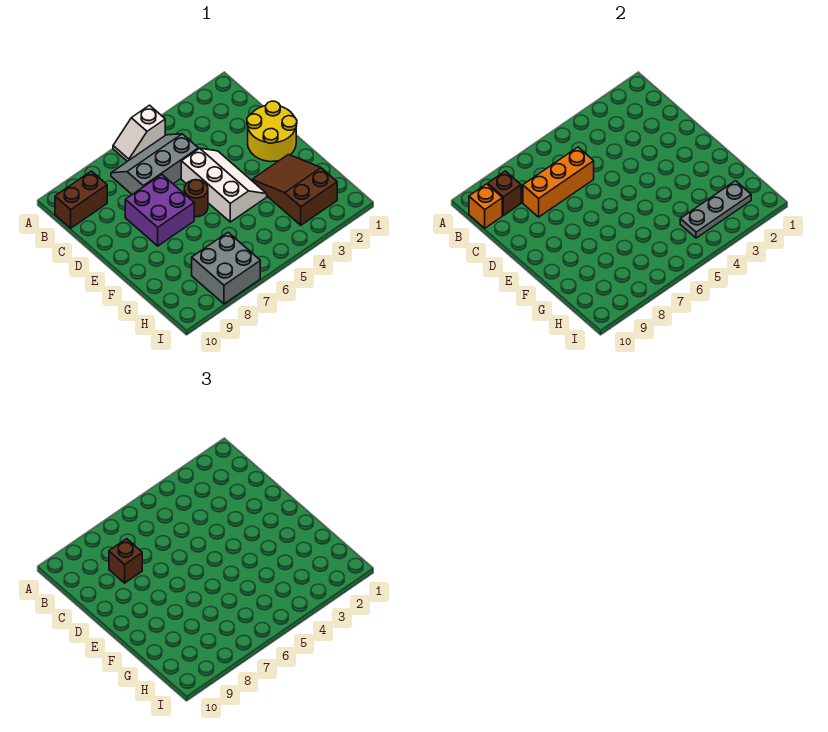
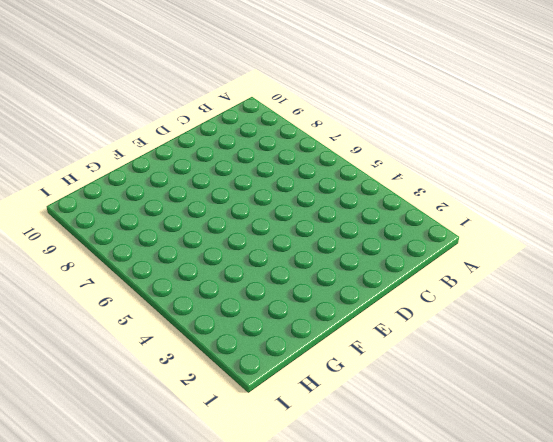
none -> white 1x2 slope [113,105,165,161]
none -> grey 2x3 slope [111,134,198,194]
none -> brown 1x2 brick [55,171,107,228]

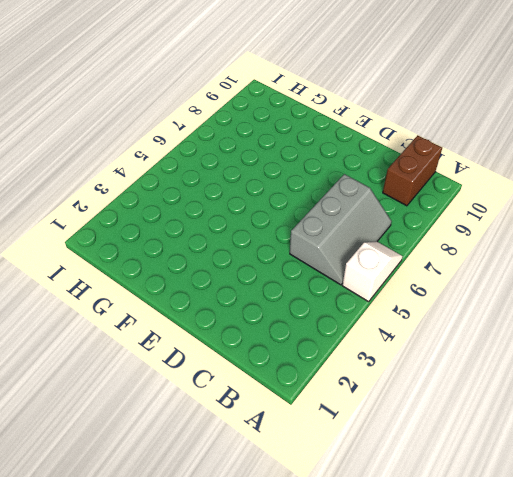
none -> yellow 2x2 round brick [247,101,297,162]
none -> white 2x3 slope [181,148,267,222]
none -> purple 2x2 brick [125,175,194,246]

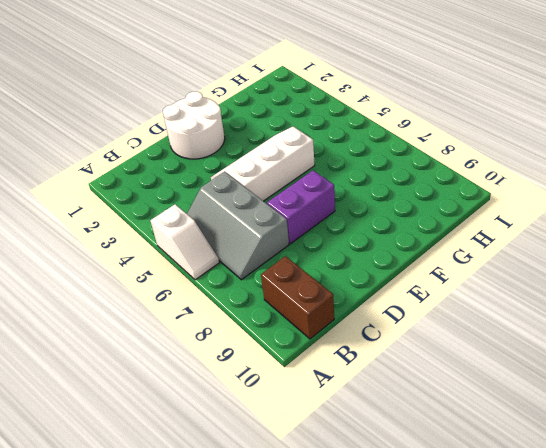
white 2x2 round brick [163,91,225,159] -> yellow 2x2 round brick [247,101,297,162]
purple 1x2 brick [267,170,335,244] -> purple 2x2 brick [125,175,194,246]
none -> brown 1x1 round brick [184,180,208,217]
none -> brown 2x3 slope [252,154,337,225]
none -> grey 2x2 brick [192,232,260,304]

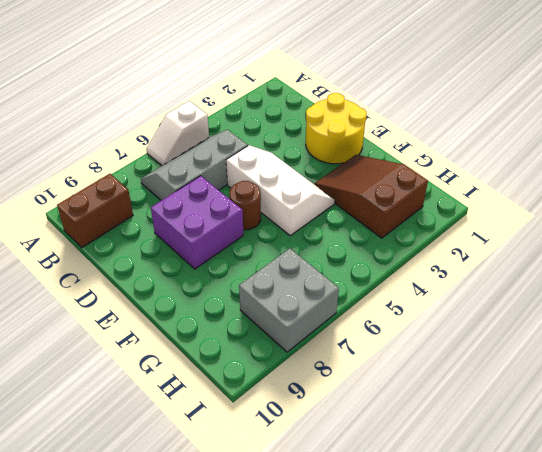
none -> brown 1x1 brick [488,171,521,215]
none -> orange 1x1 brick [469,184,502,228]
none -> orange 1x3 brick [523,147,594,217]

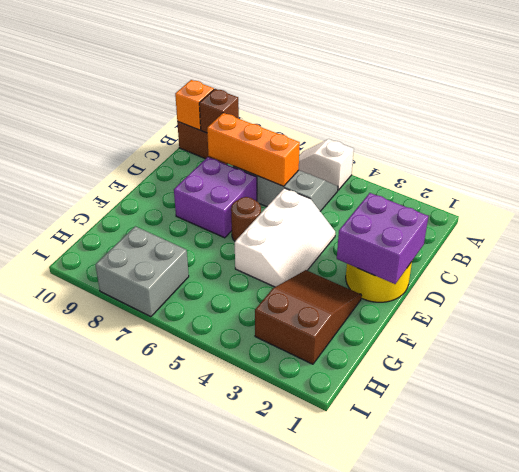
purple 2x2 brick [337,193,428,284] -> none
none -> grey 1x3 plate [680,181,751,238]
none -> brown 1x1 brick [109,539,142,583]

